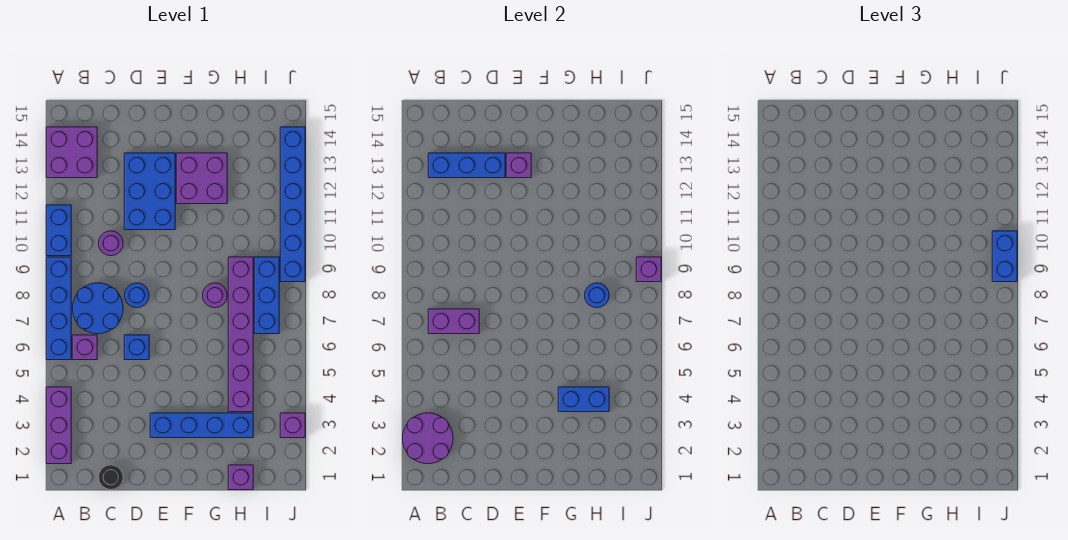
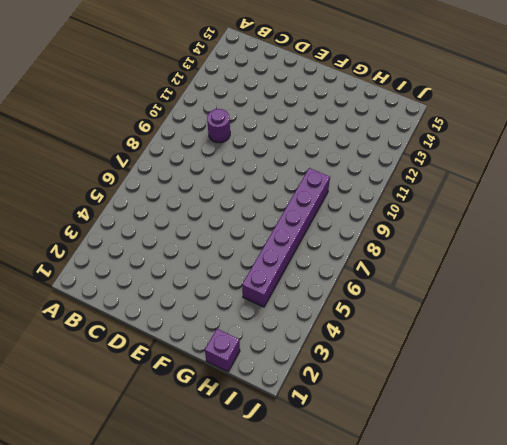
none -> purple 1x3 brick [46,387,71,464]
none -> blue 1x4 brick [46,257,71,360]
none -> blue 1x2 brick [46,205,71,256]

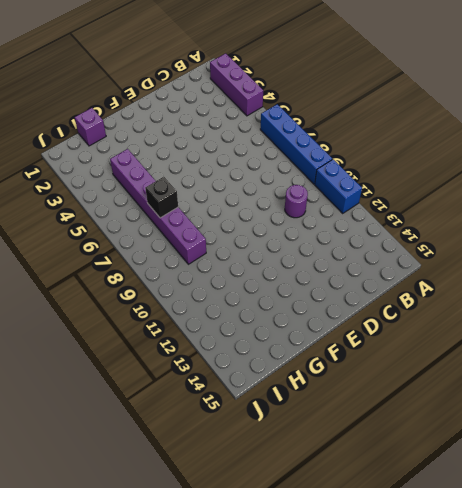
black 1x1 brick [145,177,178,218] -> none
none -> purple 2x2 brick [46,127,97,178]
none -> purple 1x1 brick [72,335,97,360]
none -> blue 2x2 round brick [72,283,123,334]

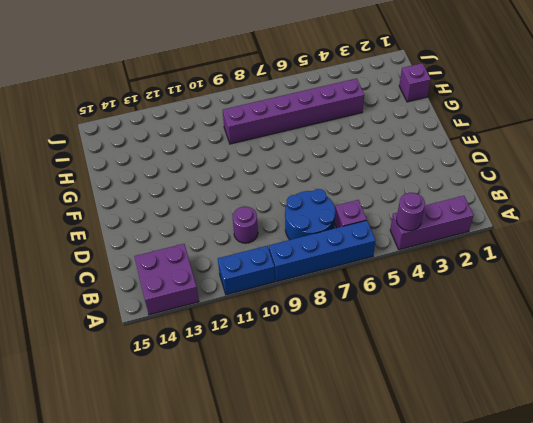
purple 1x1 round brick [397,193,425,231] -> purple 1x1 round brick moved to [203,283,227,308]
none -> black 1x1 round brick [99,465,123,490]
none -> blue 1x1 brick [124,335,149,360]
none -> blue 1x1 round brick [125,283,149,308]

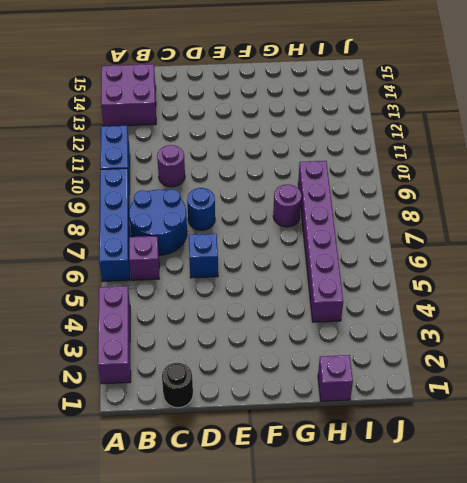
none -> blue 2x3 brick [124,153,175,230]
none -> blue 1x4 brick [150,413,253,438]
none -> purple 2x2 brick [176,153,227,204]

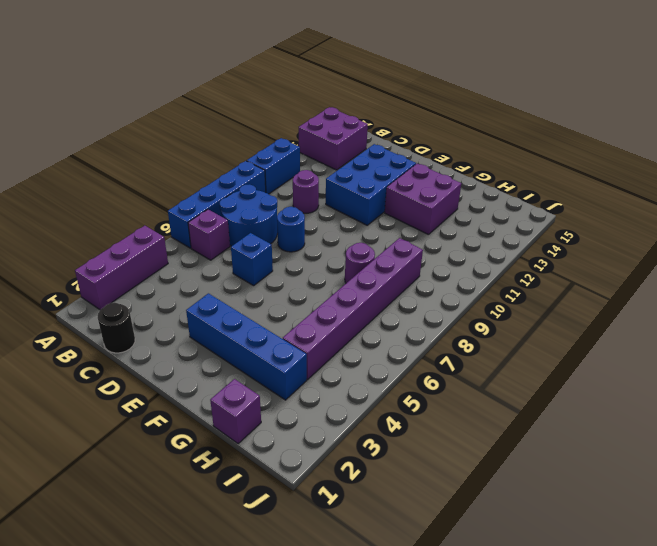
none -> blue 1x3 brick [254,257,279,334]
none -> purple 1x1 brick [280,413,305,438]
none -> blue 1x6 brick [280,127,305,282]

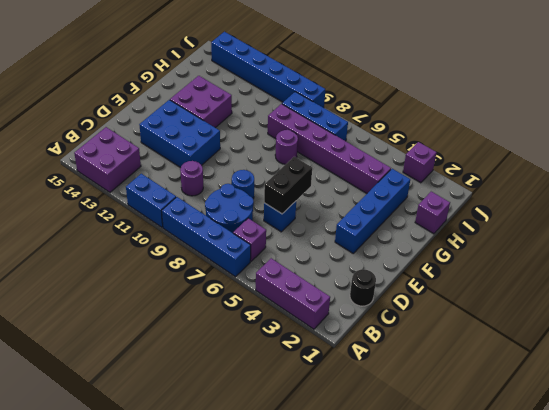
black 1x2 brick [264,157,312,214] -> none
none -> purple 2x2 round brick [402,413,453,464]
none -> purple 1x2 brick [428,309,479,334]
none -> blue 1x3 brick [428,153,505,178]

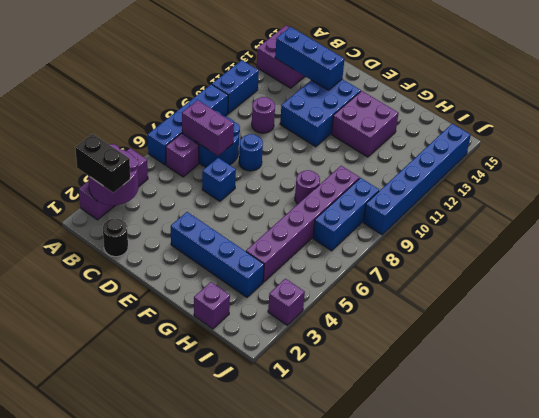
black 1x2 brick [75,134,130,193] -> none
none -> purple 1x1 brick [506,153,531,178]
none -> blue 1x2 brick [558,387,609,412]
none -> blue 1x1 round brick [585,283,609,308]

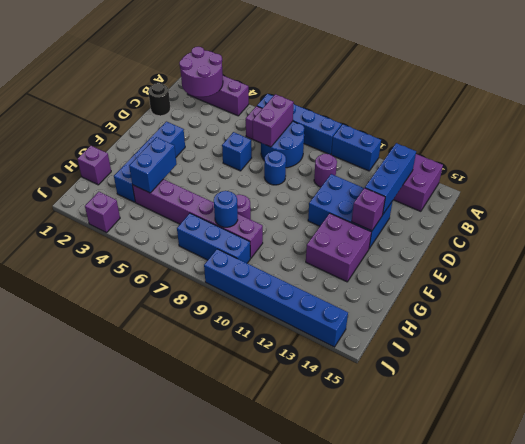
none -> purple 1x1 brick [636,257,661,282]
none -> blue 1x2 brick [992,231,1017,282]

